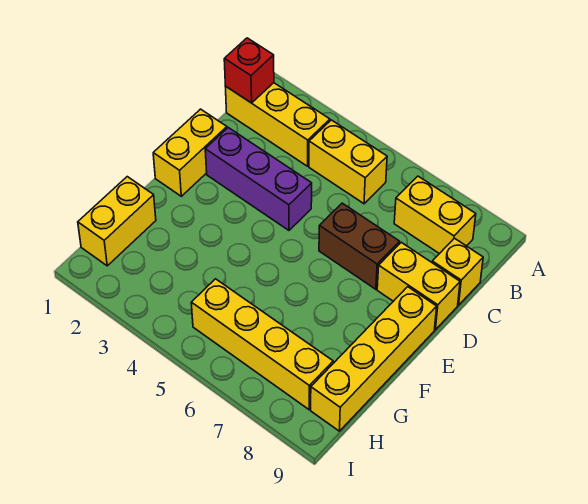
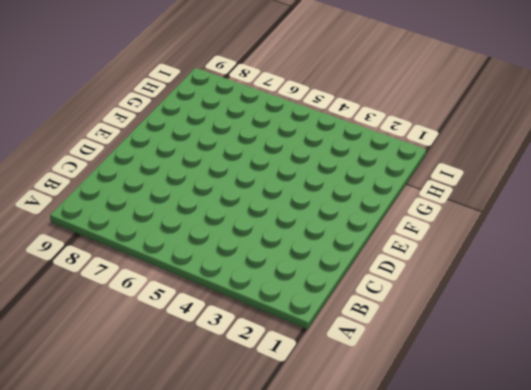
none -> yellow 1x3 brick [225,83,330,166]
none -> yellow 1x2 brick [309,120,387,204]
none -> yellow 1x2 brick [394,176,476,254]

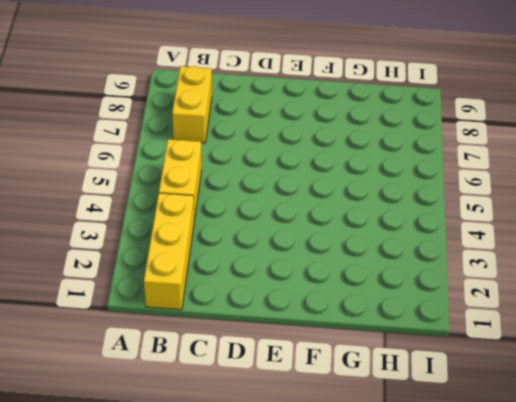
none -> yellow 1x1 brick [432,238,483,305]
none -> yellow 1x2 brick [153,109,227,196]
none -> purple 1x3 brick [205,128,312,230]

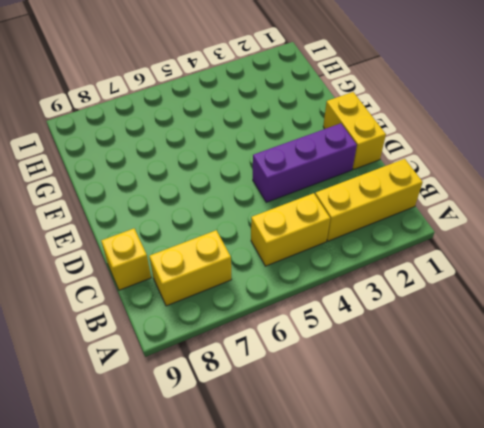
none -> brown 1x2 brick [319,203,400,289]
none -> yellow 1x2 brick [377,242,460,330]
none -> yellow 1x4 brick [311,287,437,431]

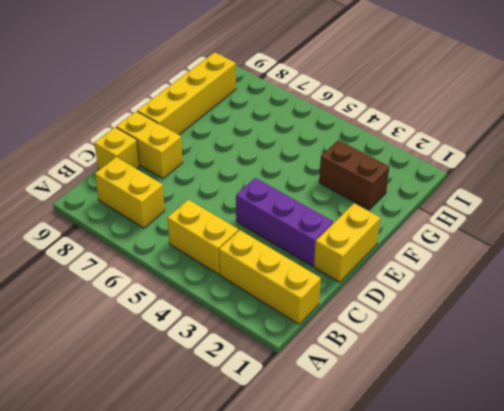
brown 1x2 brick [319,140,389,210] -> brown 1x2 brick moved to [319,203,400,289]
none -> yellow 1x2 brick [78,177,156,266]
none -> yellow 1x4 brick [191,279,333,410]
none -> red 1x1 brick [224,38,274,103]

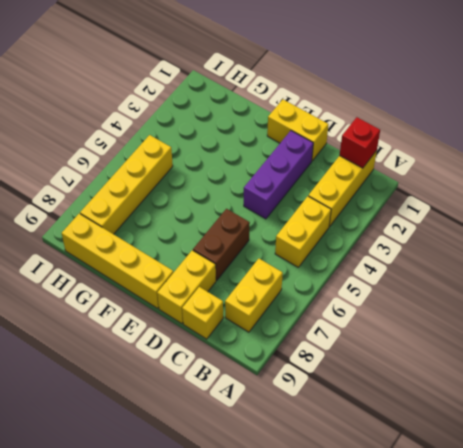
none -> yellow 1x2 brick [78,177,156,266]

